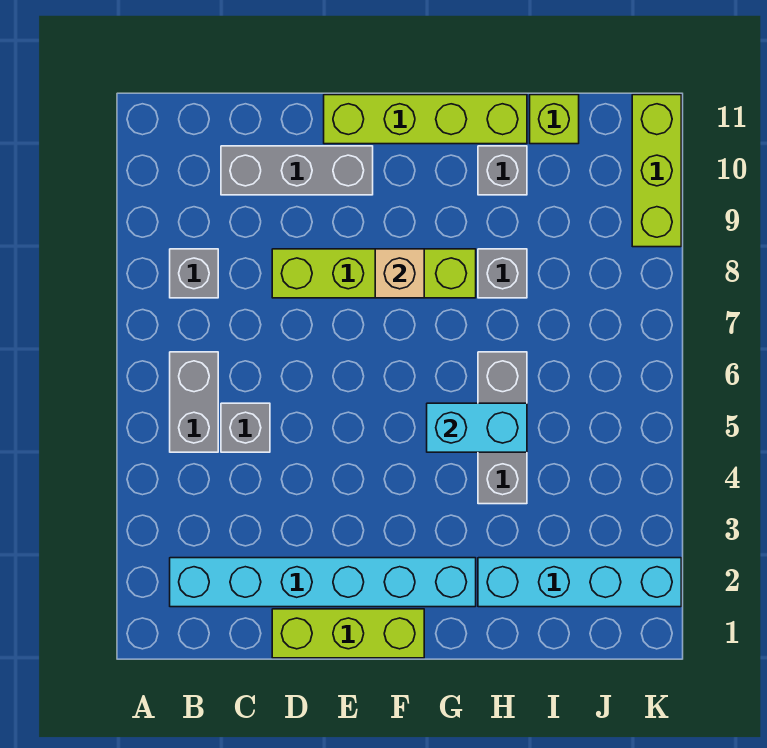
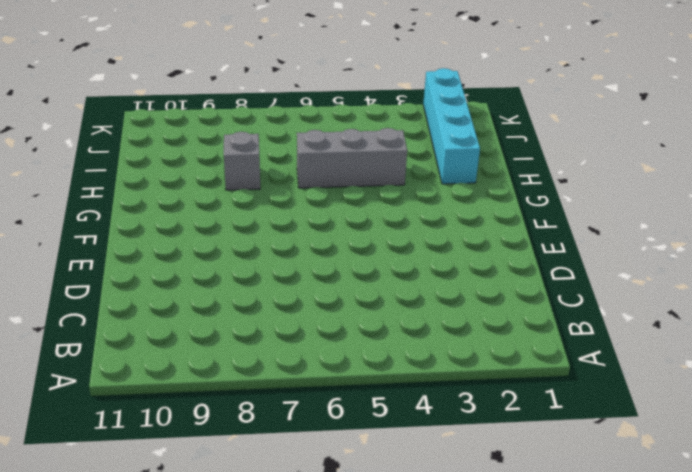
none -> cyan 1x6 brick [170,558,476,607]
none -> grey 1x2 brick [170,352,218,452]
none -> grey 1x1 brick [170,249,218,298]

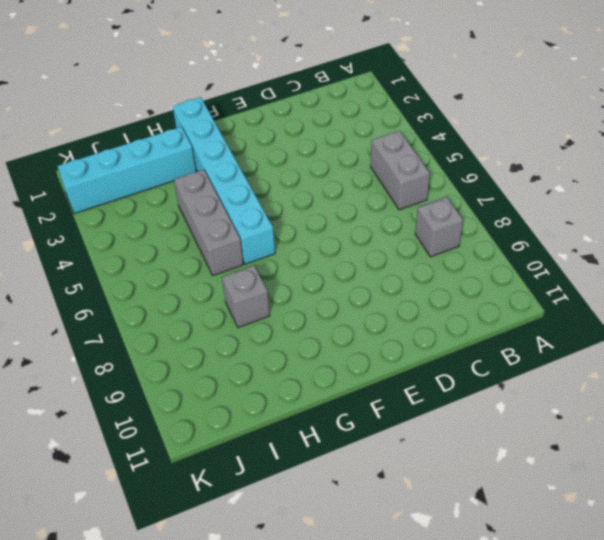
cyan 1x6 brick [173,97,275,264] -> cyan 1x6 brick turned to [170,558,476,607]
none -> grey 1x1 brick [221,403,270,452]
none -> grey 1x3 brick [221,146,373,195]
none -> lime 1x3 brick [272,609,424,658]

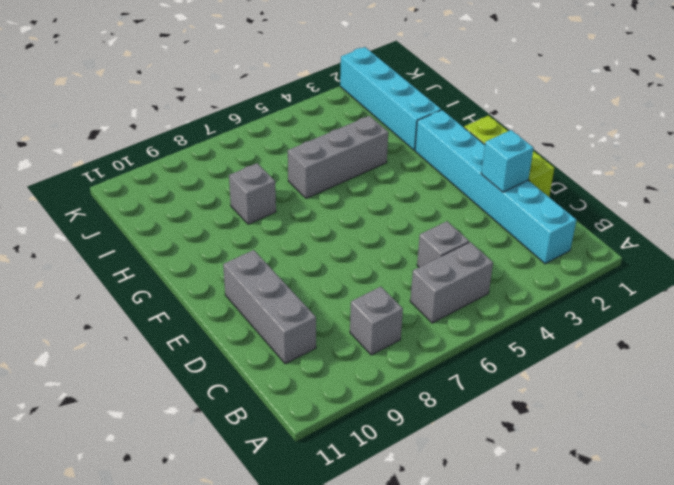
cyan 1x1 brick [481,130,534,192] -> none
none -> lime 1x4 brick [272,249,476,298]
none -> lime 1x4 brick [324,95,527,144]
none -> grey 1x1 brick [478,146,527,195]

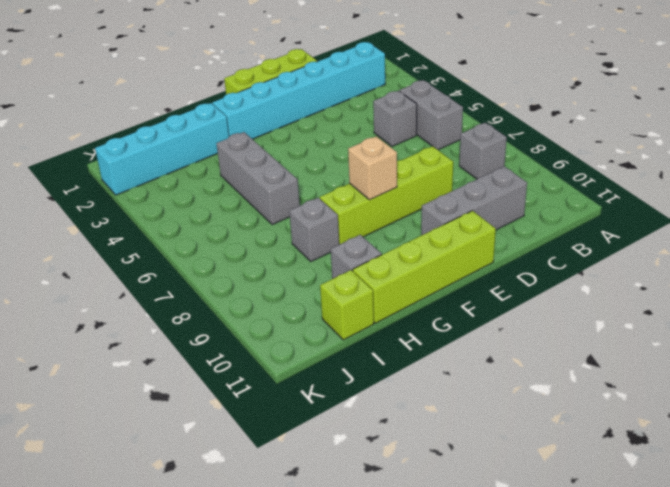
none -> lime 1x3 brick [632,95,681,247]
none -> cyan 1x2 brick [427,403,527,452]

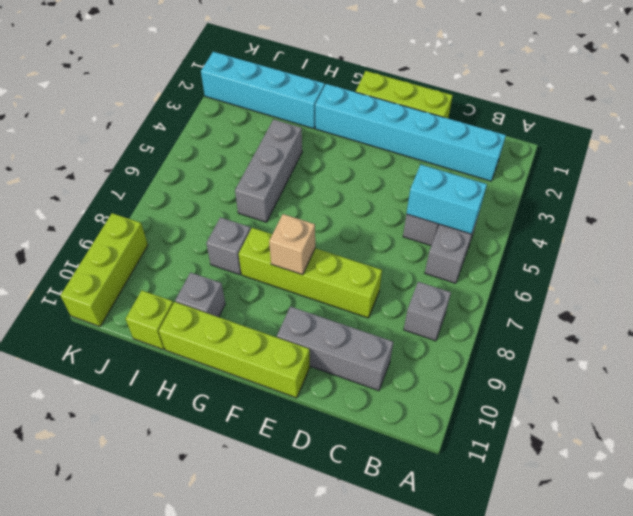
cyan 1x2 brick [406,164,487,234] -> cyan 1x2 brick moved to [427,403,527,452]

